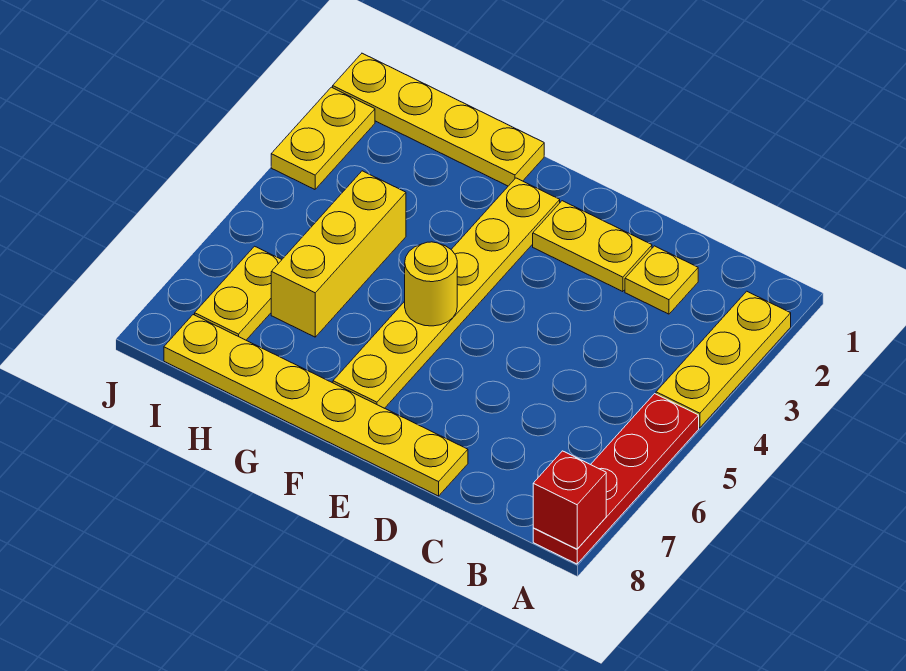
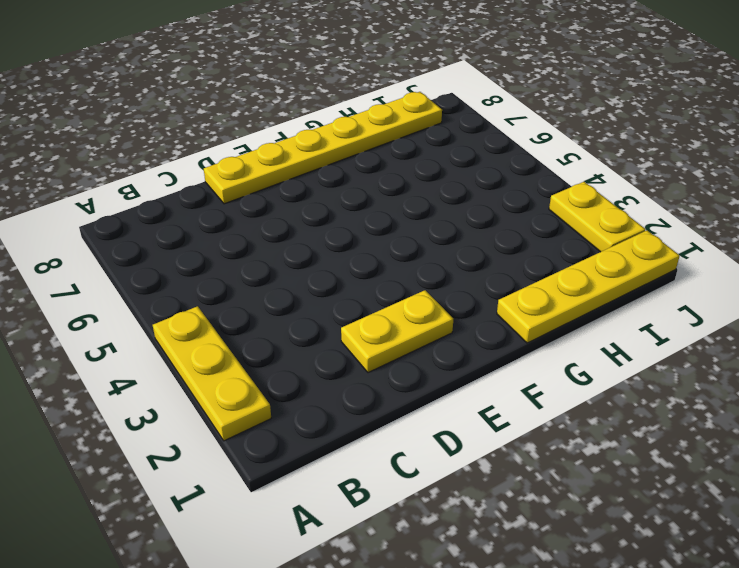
none -> red 1x4 plate [533,394,699,564]
none -> yellow 1x1 plate [625,246,698,314]
none -> yellow 1x6 plate [333,178,560,408]

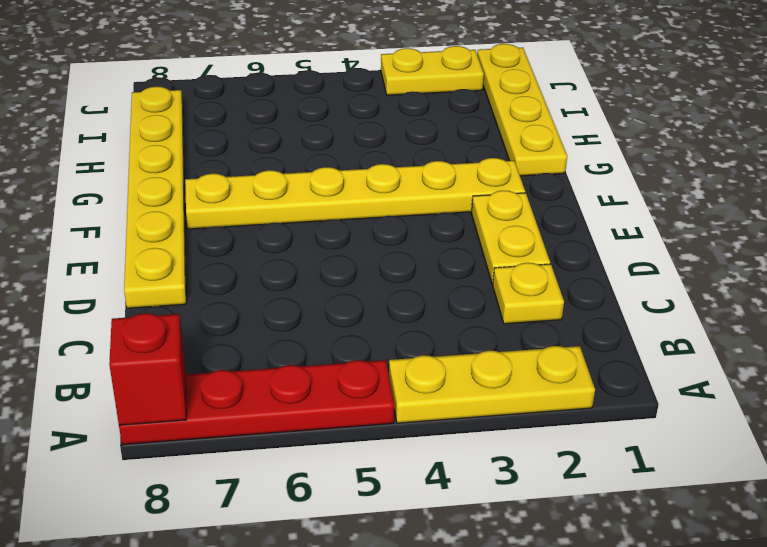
none -> yellow 1x3 brick [271,171,406,337]
none -> yellow 1x2 plate [195,246,282,340]
none -> yellow 1x1 round brick [405,242,457,326]

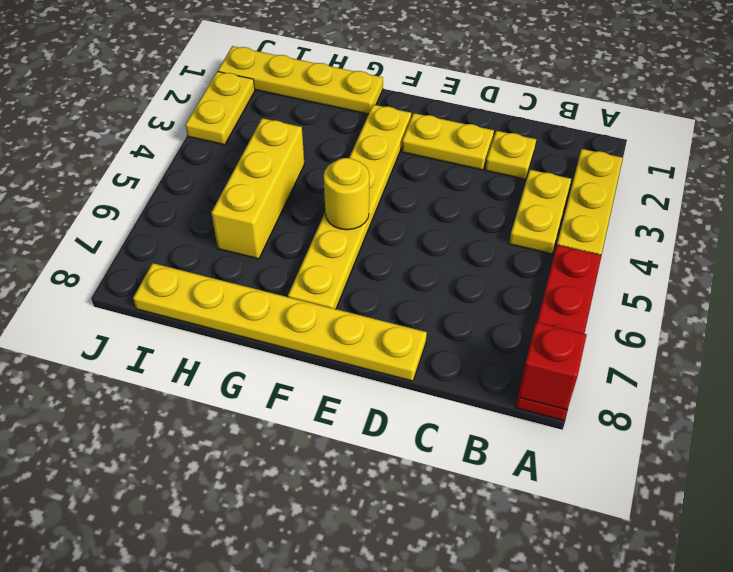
yellow 1x2 plate [509,170,571,254] -> yellow 1x2 plate moved to [195,246,282,340]

